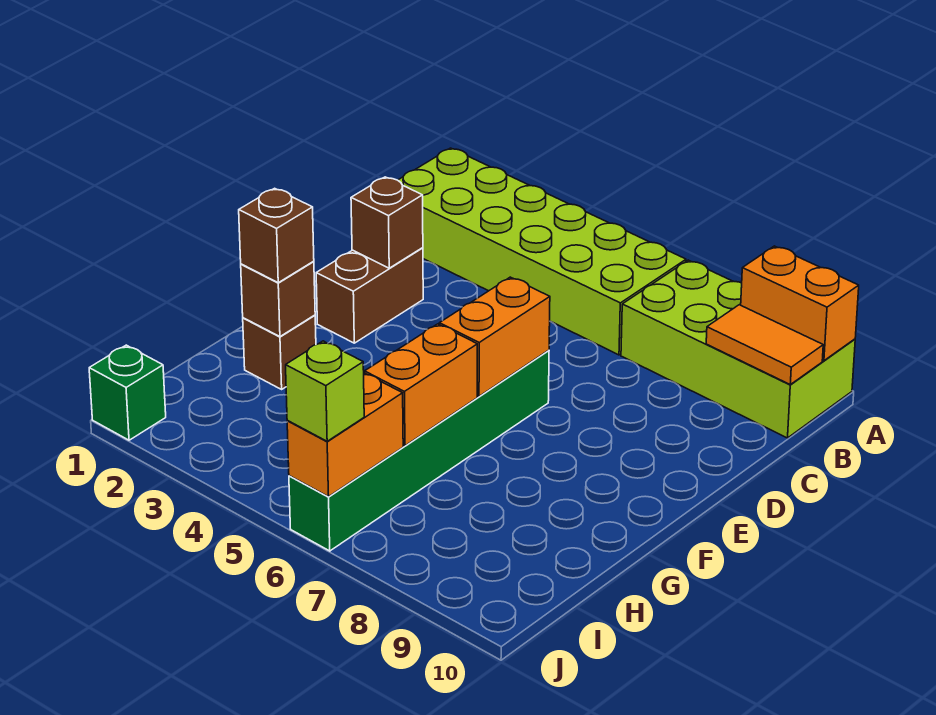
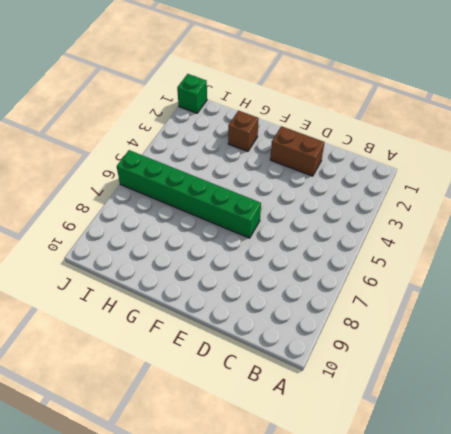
none -> lime 2x6 brick [398,148,686,355]
none -> lime 2x4 brick [621,260,855,438]
none -> orange 1x2 brick [741,246,859,361]

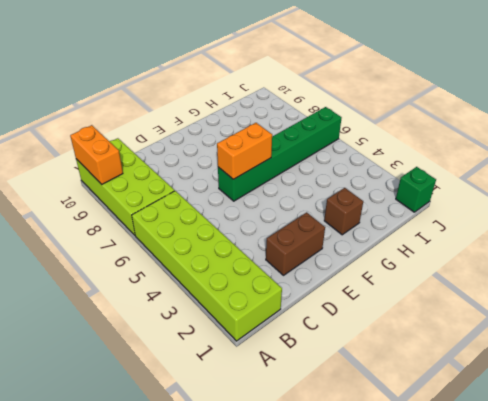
none -> orange 1x2 tile [706,305,823,384]
none -> brown 1x1 brick [351,177,423,268]
none -> brown 1x1 brick [241,261,315,337]

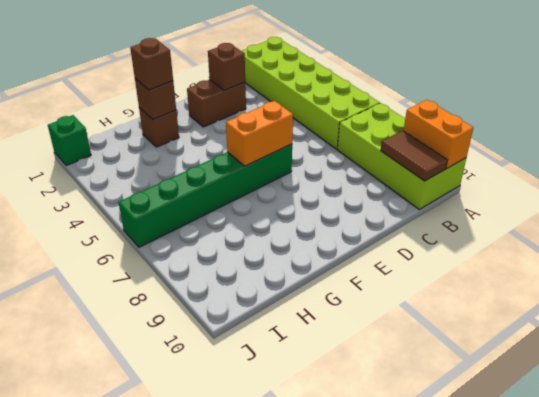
brown 1x2 tile [381,131,447,181] -> orange 1x2 tile [706,305,823,384]
none -> orange 1x2 brick [365,324,477,446]
none -> orange 1x2 brick [287,373,403,497]
none -> lime 1x1 brick [286,341,364,441]

